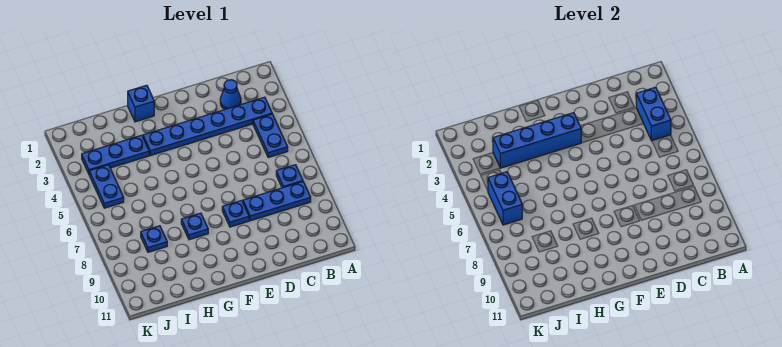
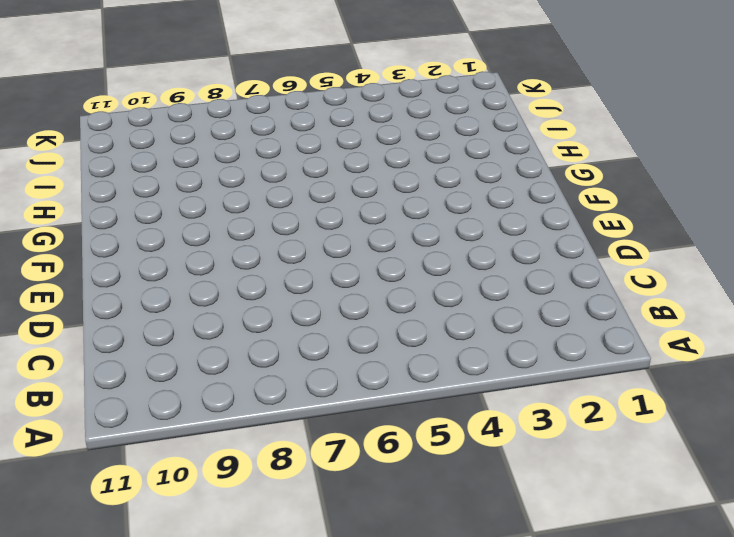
none -> blue 1x6 plate [143,97,272,156]
none -> blue 1x2 plate [253,114,288,158]
none -> blue 1x1 plate [276,165,303,188]

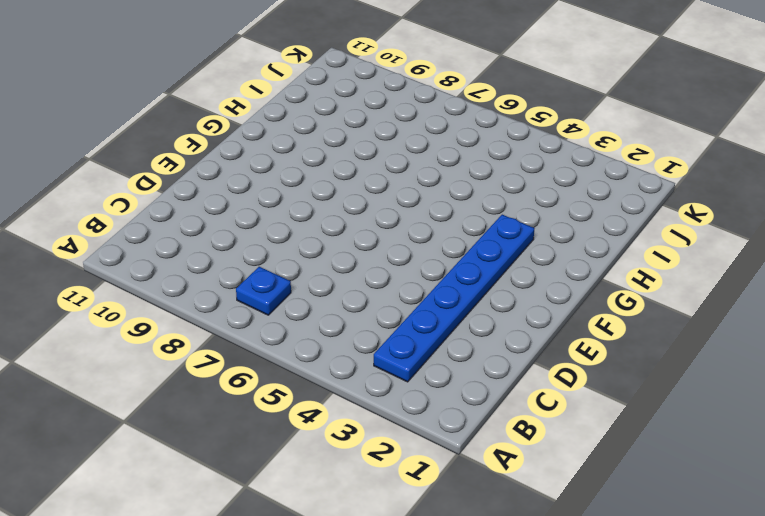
none -> blue 1x2 plate [253,114,288,158]
none -> blue 1x3 plate [243,182,311,221]
none -> blue 1x1 cone [220,80,241,109]

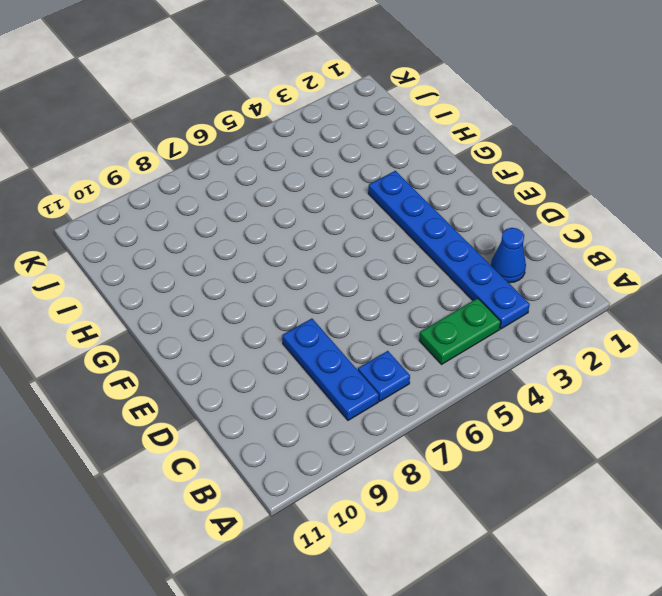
green 1x2 plate [419,298,501,364] -> blue 1x2 plate [253,114,288,158]
none -> blue 1x1 plate [222,200,249,227]
none -> blue 1x1 brick [128,85,154,122]
none -> blue 1x1 plate [181,213,208,240]

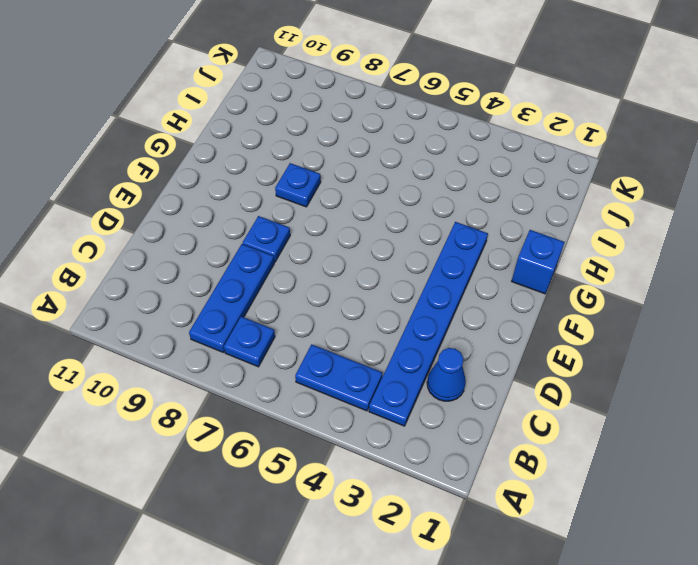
none -> blue 1x3 plate [82,135,149,174]
none -> blue 1x1 plate [141,226,167,252]
none -> blue 1x2 plate [89,165,124,208]

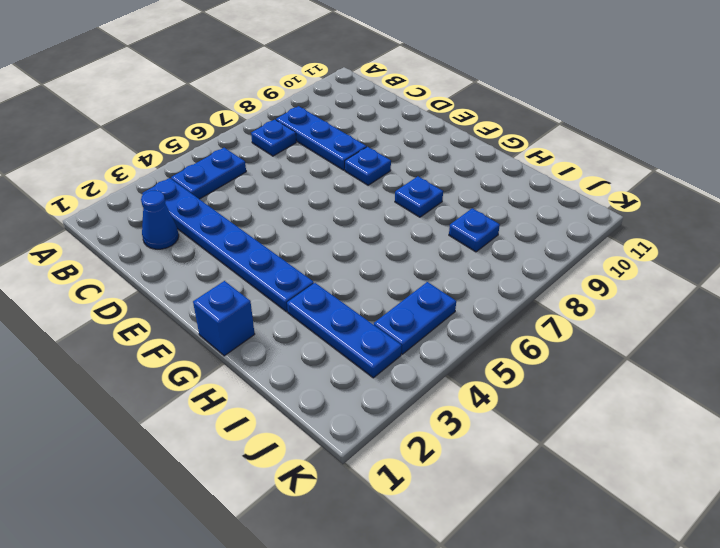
none -> blue 1x2 brick [636,87,671,141]
none -> blue 1x4 brick [493,113,581,168]
none -> blue 1x2 brick [488,172,522,225]

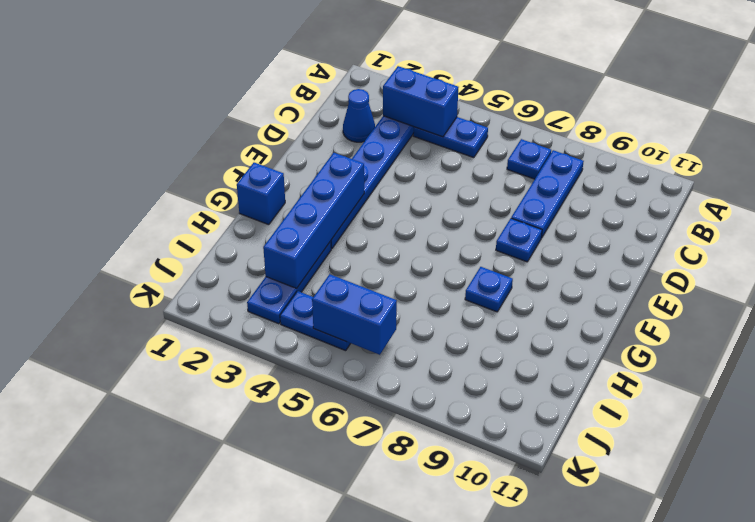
none -> blue 1x1 plate [141,226,167,252]

